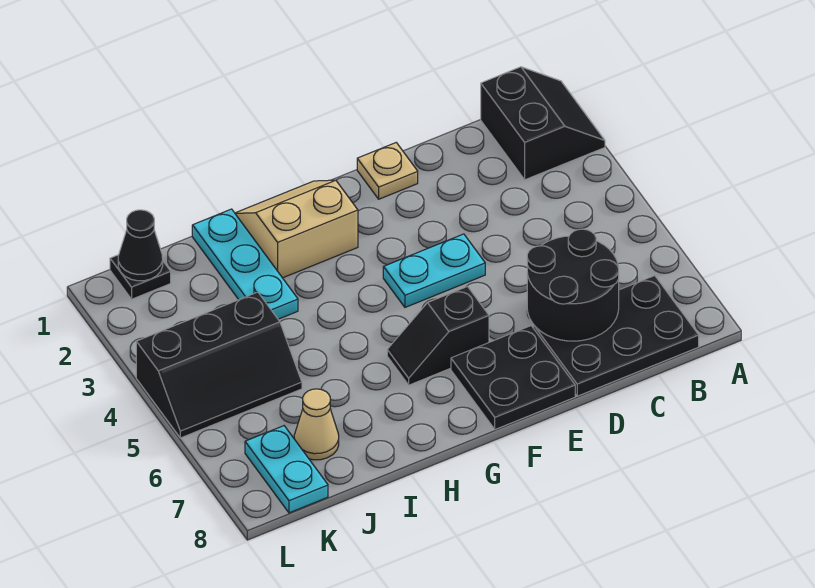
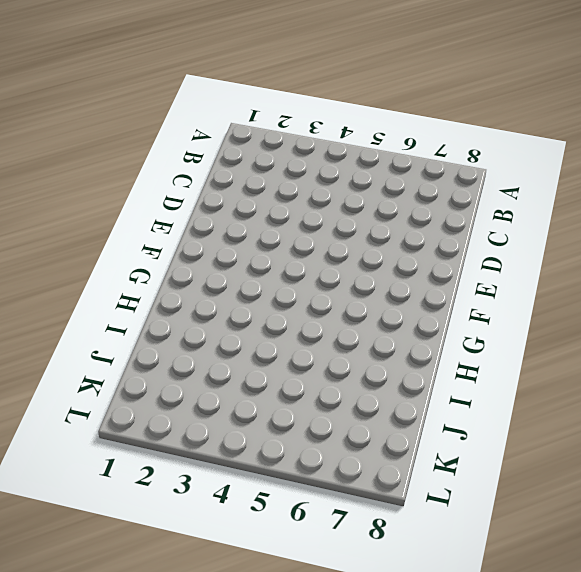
none -> black 2x2 slope [481,67,605,180]
none -> black 2x3 plate [533,276,699,396]
none -> tan 1x1 plate [357,143,418,199]

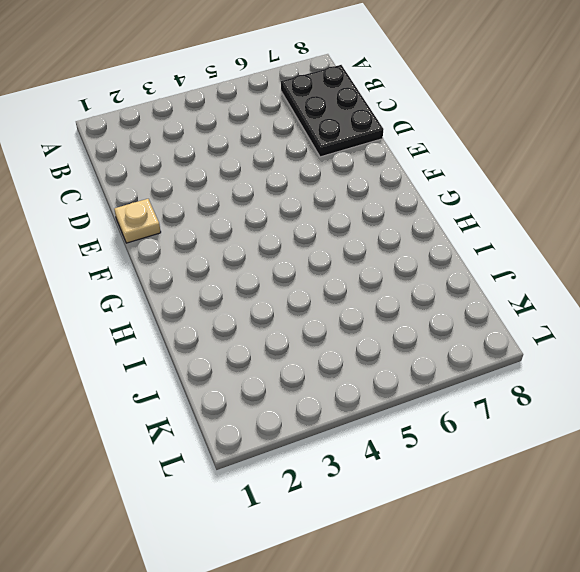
none -> black 2x2 slope [481,67,605,180]
none -> cyan 1x2 plate [383,234,485,307]
none -> black 2x2 plate [451,326,575,429]

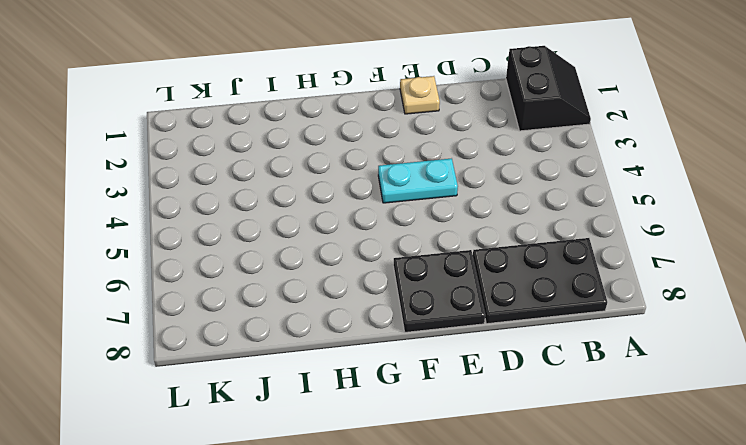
none -> black 1x2 slope [387,287,489,385]
none -> tan 2x2 slope [235,180,358,278]
none -> cyan 1x3 plate [192,209,298,319]

